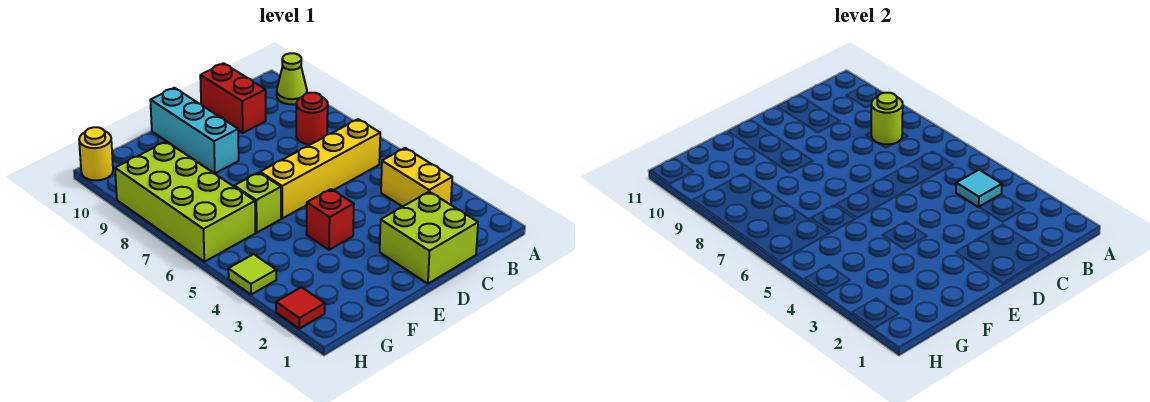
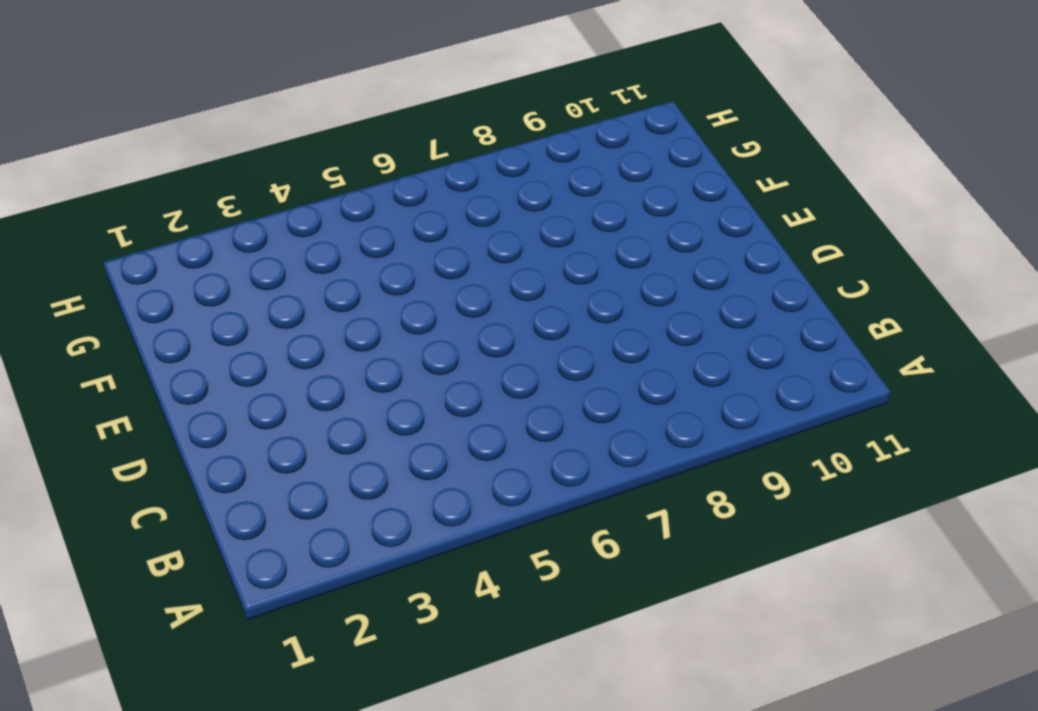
none -> lime 1x1 cone [277,53,307,104]
none -> yellow 1x2 brick [381,148,452,207]
none -> yellow 1x4 brick [260,119,380,218]

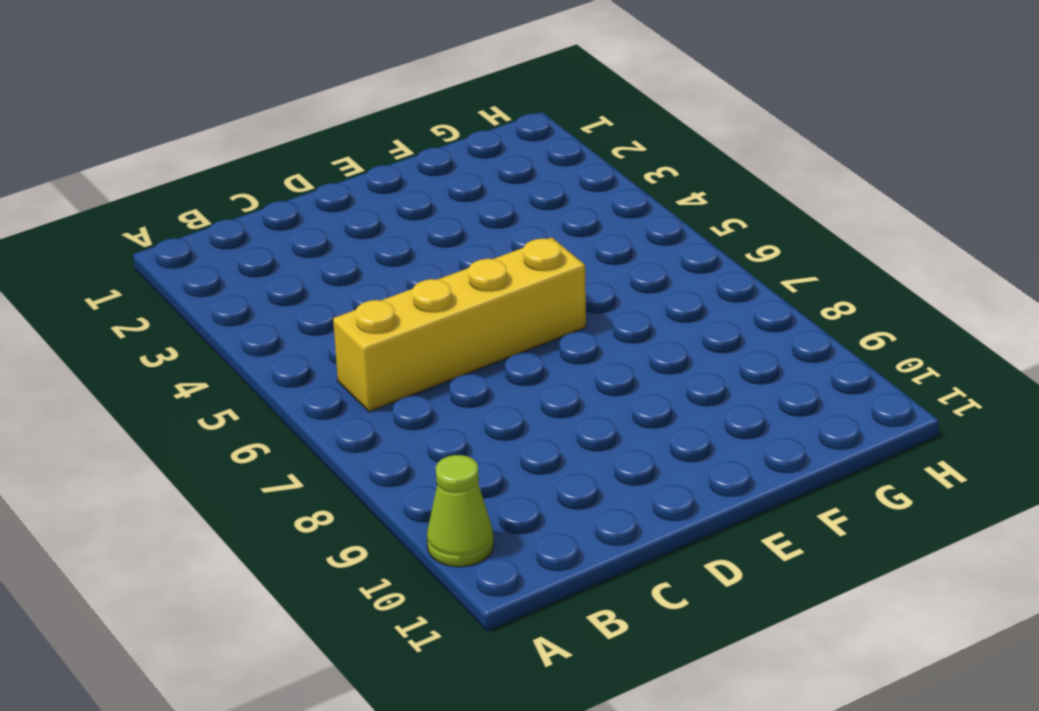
none -> yellow 1x2 brick [381,148,452,207]
none -> red 1x1 round brick [296,93,328,145]
none -> lime 2x2 brick [380,192,478,284]

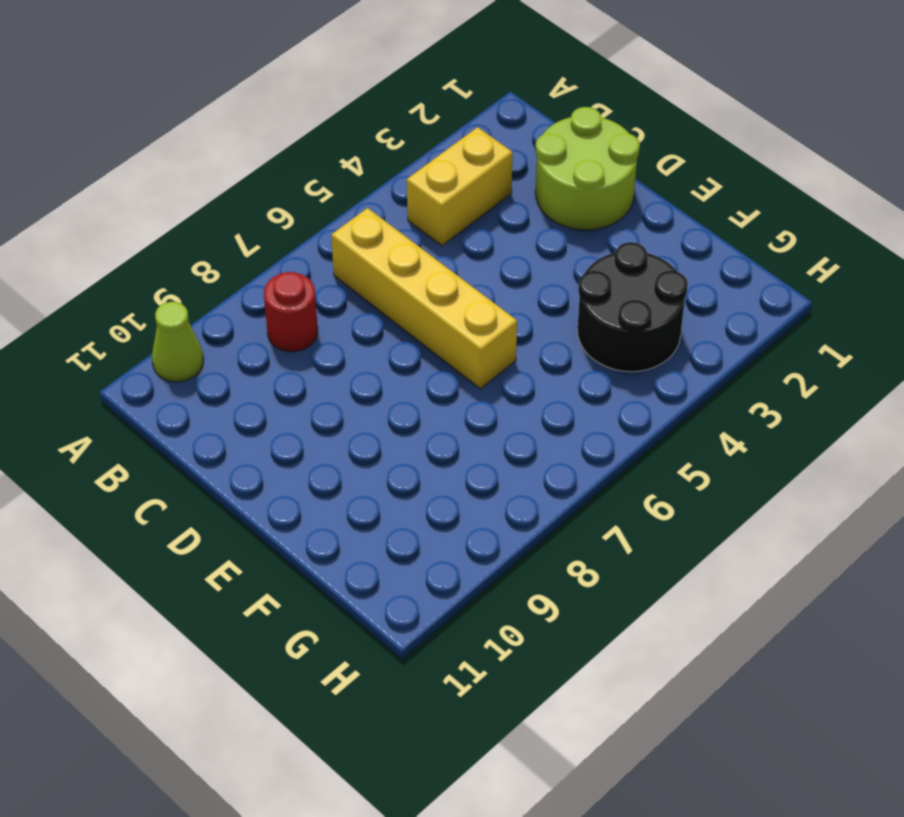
lime 2x2 round brick [535,107,640,230] -> lime 2x2 brick [380,192,478,284]
black 2x2 round brick [577,242,688,372] -> none
none -> red 1x2 brick [200,63,266,133]
none -> red 1x1 brick [307,189,354,250]
none -> cyan 1x3 brick [150,88,239,173]

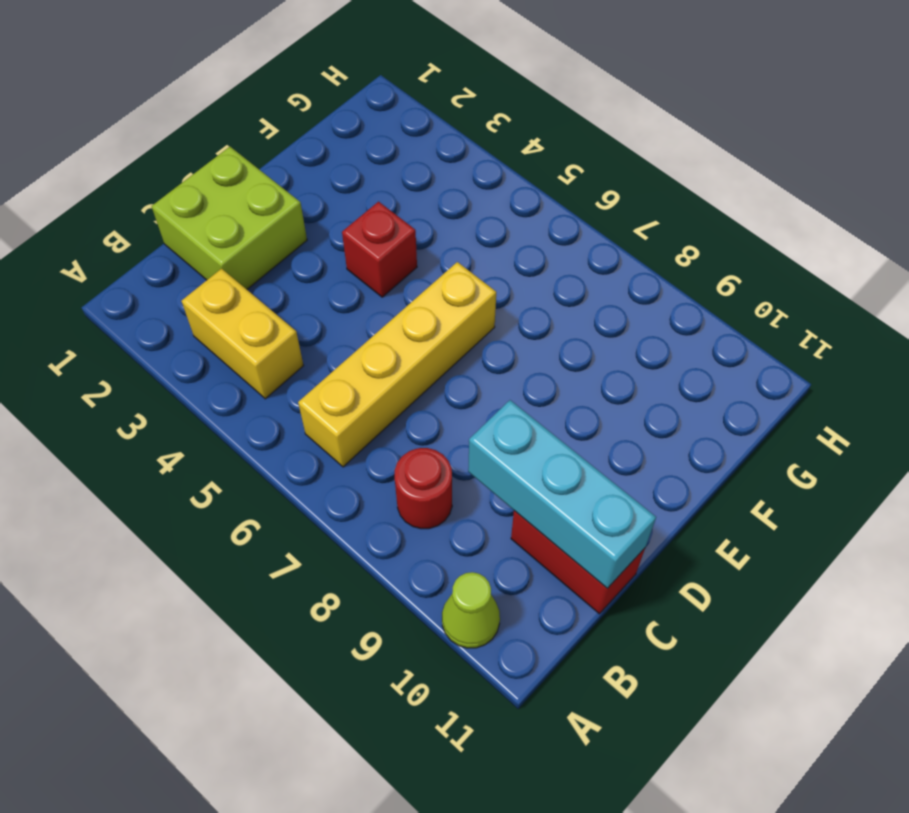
cyan 1x3 brick [468,400,656,588] -> cyan 1x3 brick moved to [150,88,239,173]
none -> lime 1x1 brick [234,173,281,232]
none -> lime 2x4 brick [115,142,255,262]
none -> red 1x1 tile [276,287,325,329]

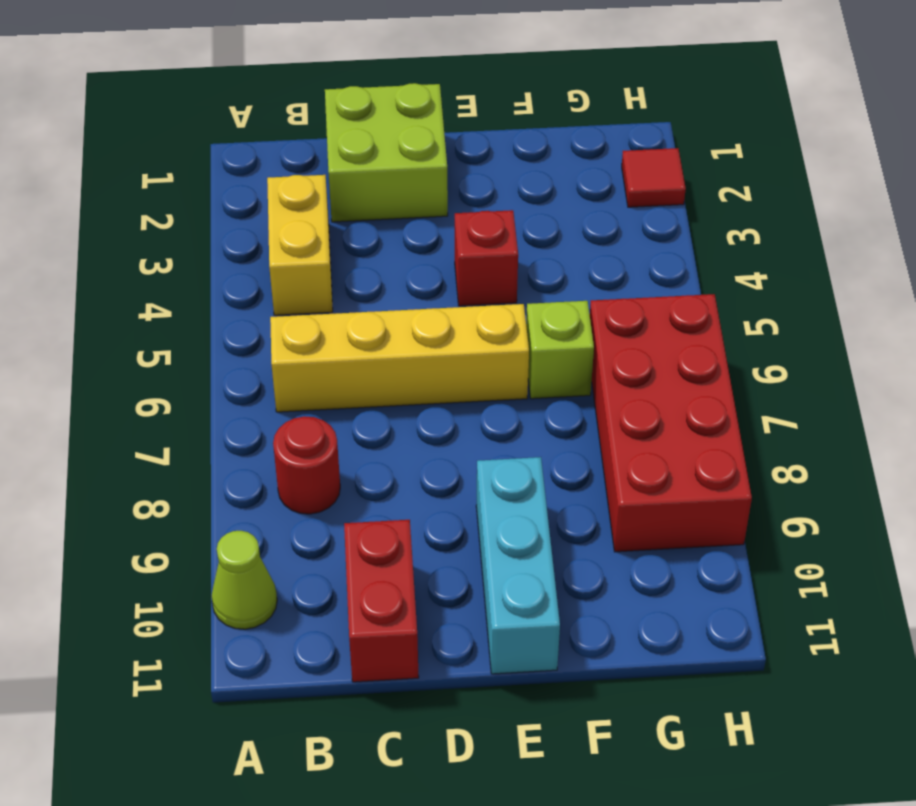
red 2x4 brick [590,294,752,552] -> lime 2x4 brick [115,142,255,262]
none -> lime 1x1 tile [228,254,276,295]
none -> yellow 1x1 round brick [79,127,113,180]
none -> cyan 1x1 tile [956,170,1002,207]

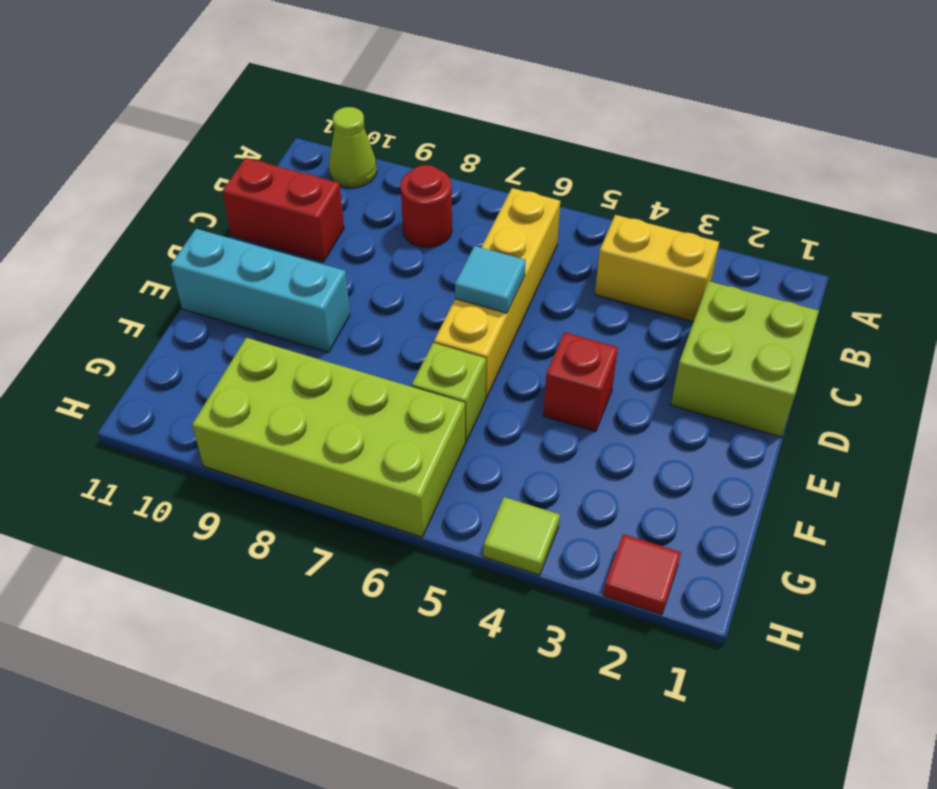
cyan 1x1 tile [455,246,526,313] -> cyan 1x1 tile moved to [956,170,1002,207]
none -> yellow 1x1 round brick [79,127,113,180]
none -> lime 1x1 round brick [871,93,903,144]

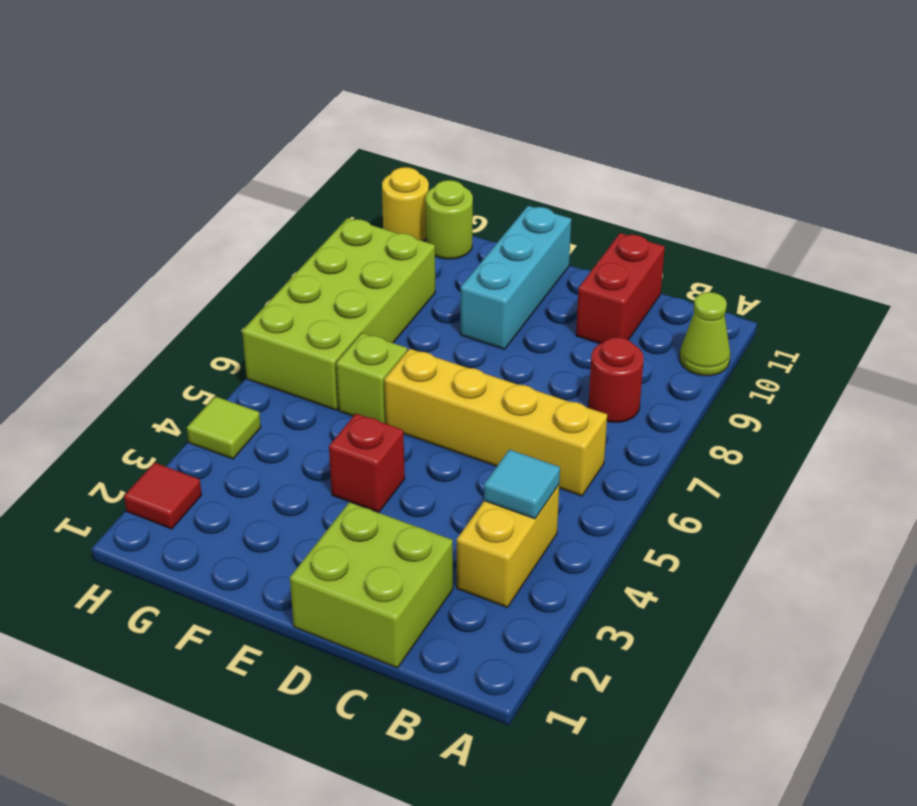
lime 1x1 round brick [426,180,473,259] -> lime 1x1 round brick moved to [871,93,903,144]

